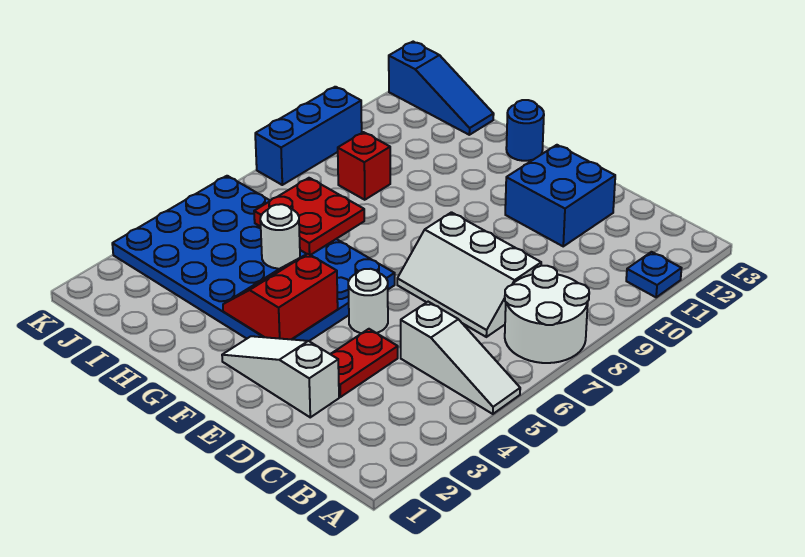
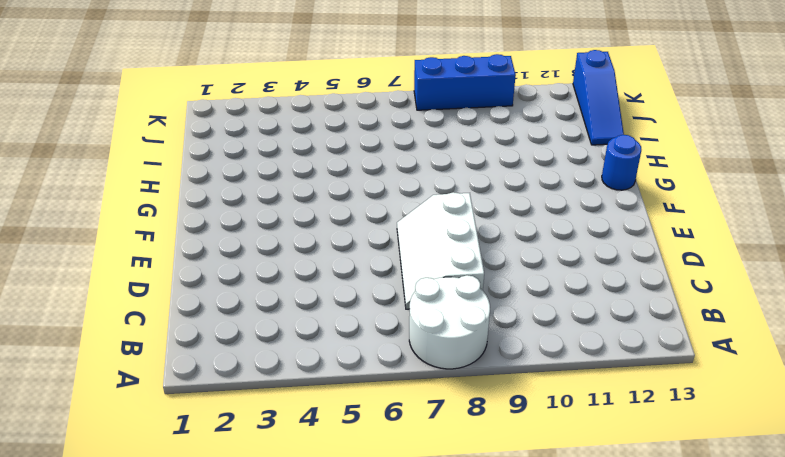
none -> white 1x3 slope [401,302,520,414]
none -> blue 1x1 plate [626,252,681,297]
none -> white 1x3 slope [222,336,339,417]

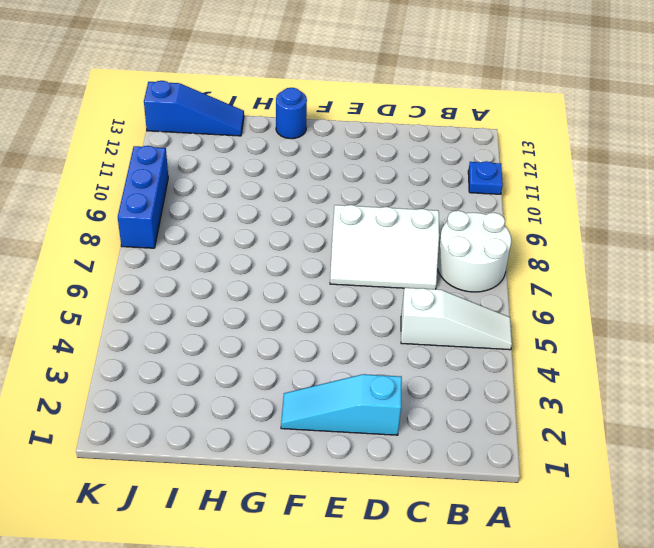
cyan 1x3 slope [281,374,402,435] -> white 1x3 slope [222,336,339,417]
none -> red 1x2 plate [331,329,398,397]
none -> blue 2x2 brick [505,145,615,246]
none -> white 1x1 round brick [348,269,388,333]

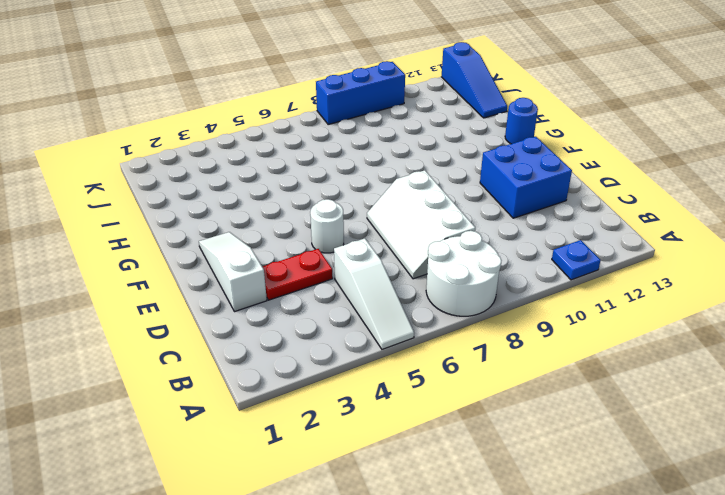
none -> blue 4x6 plate [112,176,395,341]
none -> red 1x1 brick [338,132,390,200]
none -> red 2x2 slope [223,254,338,339]

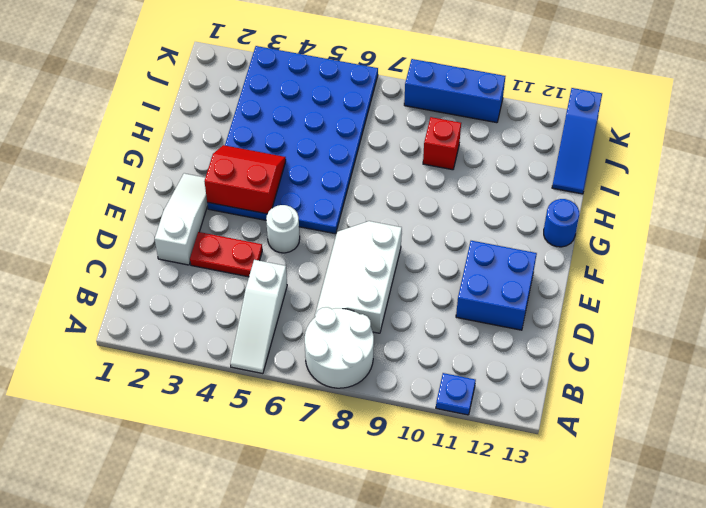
none -> white 1x1 round brick [260,204,300,269]
none -> red 2x2 plate [254,178,364,255]

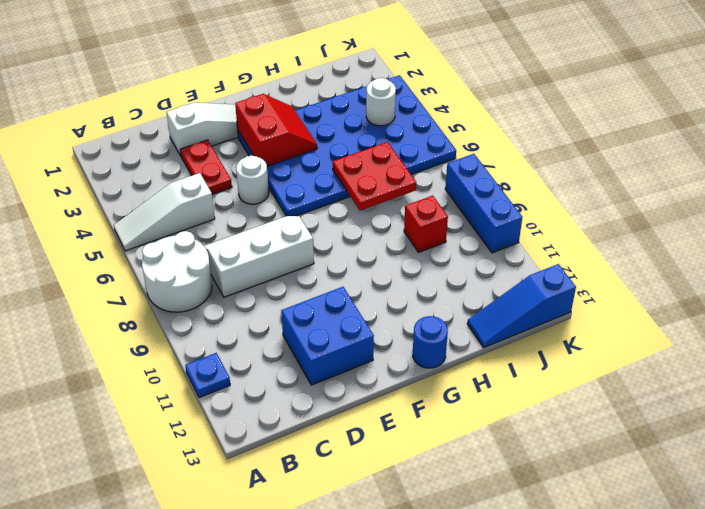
white 1x1 round brick [366,78,396,126] -> white 1x1 round brick moved to [260,204,300,269]

